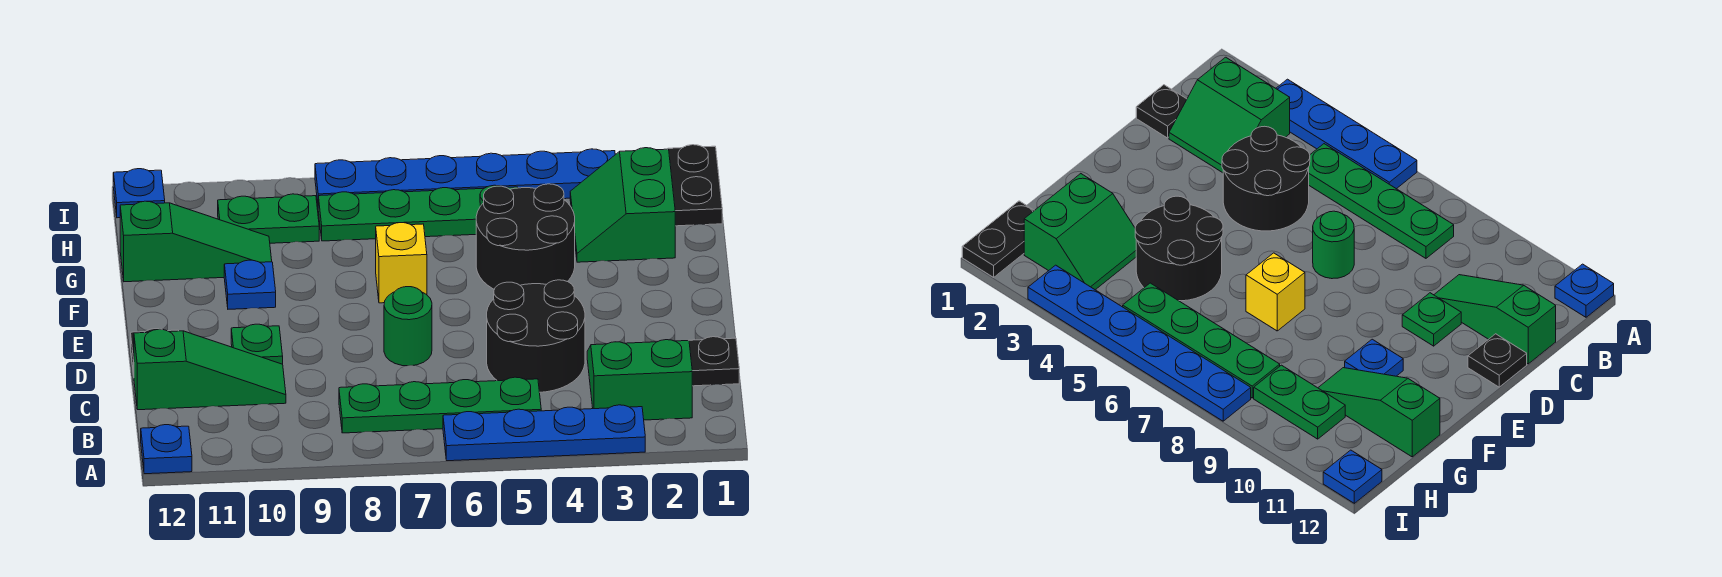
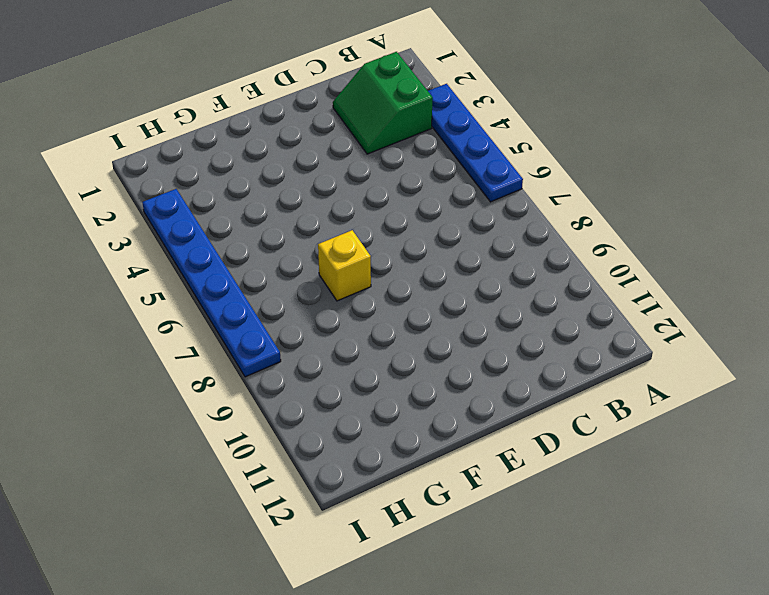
none -> blue 1x1 plate [141,425,192,474]
none -> green 1x4 plate [339,377,541,433]
none -> black 1x1 plate [689,337,739,386]

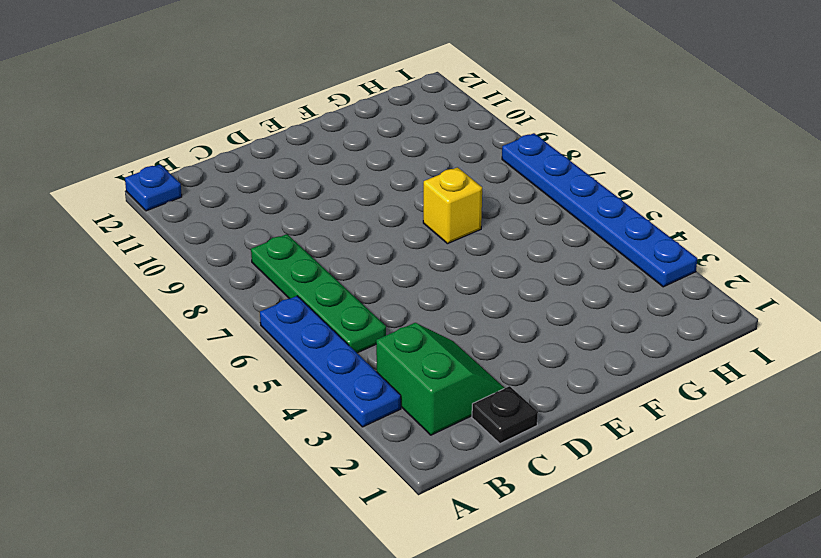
none -> black 2x2 round brick [487,280,585,392]
none -> green 1x3 slope [134,329,286,410]
none -> green 1x1 round brick [384,287,432,366]

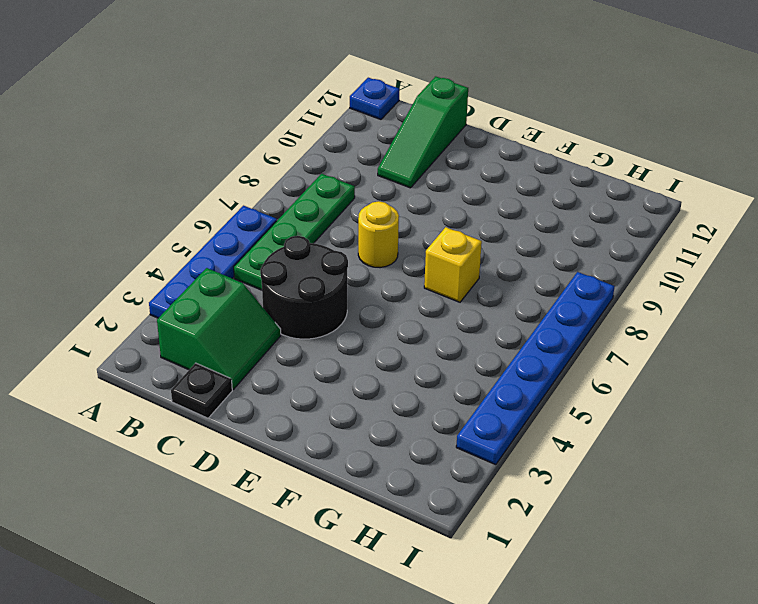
yellow 1x1 round brick [358,201,399,267] -> green 1x1 round brick [384,287,432,366]
none -> green 1x1 plate [231,324,283,364]
none -> black 1x1 plate [1468,334,1527,387]
none -> black 2x2 round brick [476,184,575,289]

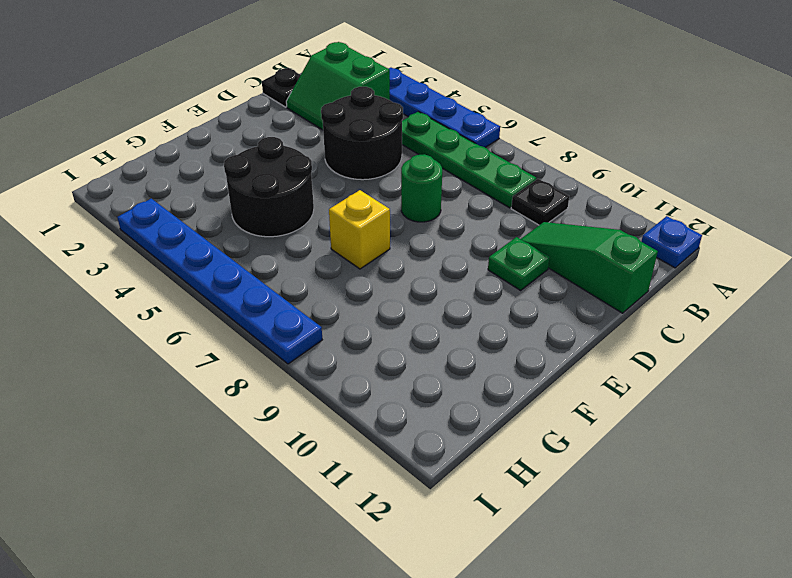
black 1x1 plate [511,179,569,225] -> black 1x1 plate moved to [1468,334,1527,387]
none -> blue 1x1 plate [224,260,276,309]
none -> green 2x2 slope [570,148,675,262]
none -> green 1x3 slope [120,201,272,282]

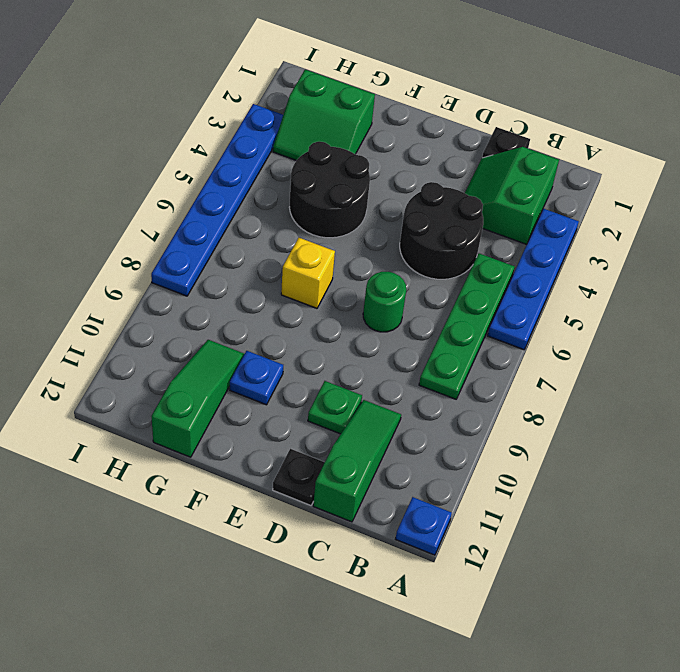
none -> black 1x2 plate [668,145,722,226]
none -> green 1x4 plate [318,185,518,241]
none -> green 1x2 plate [218,194,319,243]

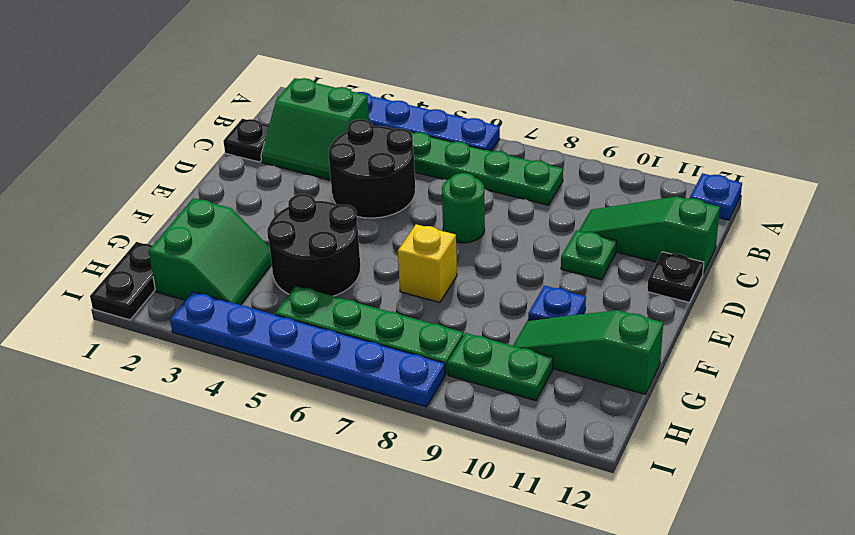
none -> blue 1x1 plate [113,169,165,218]

